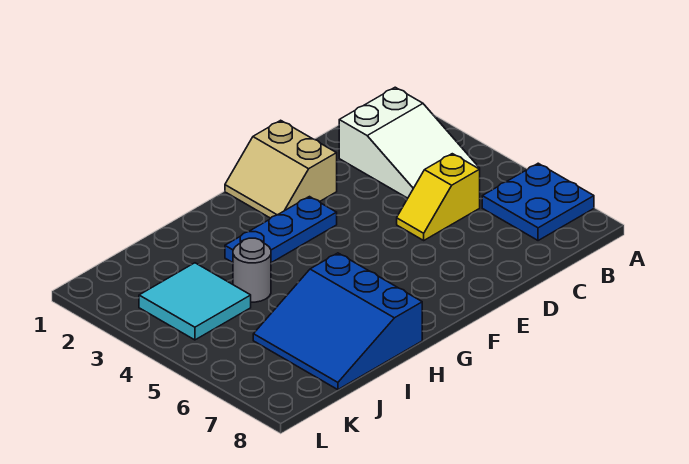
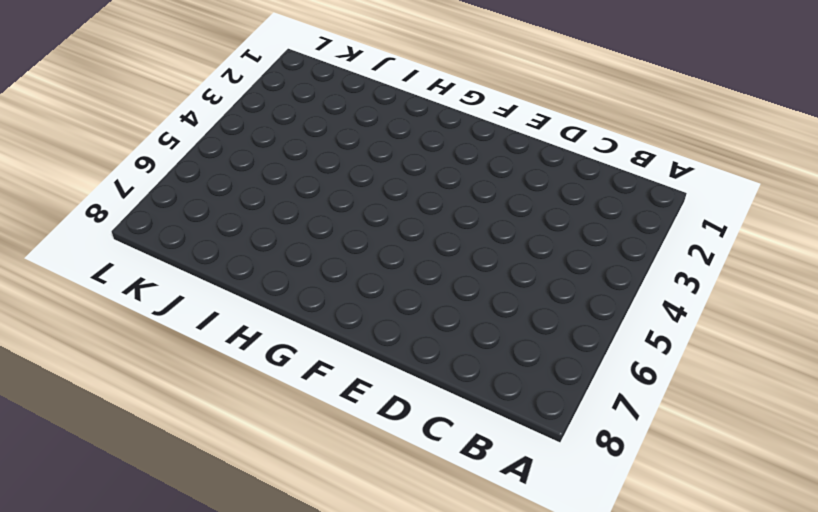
none -> blue 2x2 plate [482,163,594,241]
none -> white 2x3 slope [339,87,480,198]

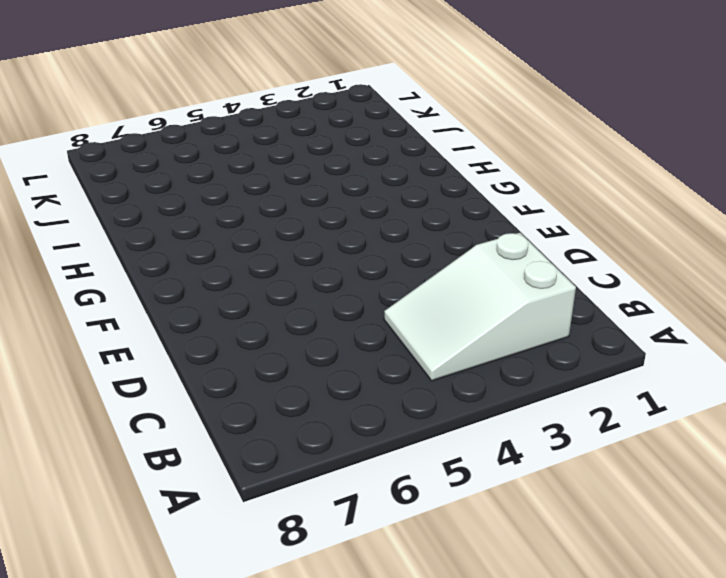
none -> blue 2x2 plate [482,163,594,241]
none -> yellow 1x2 slope [397,154,480,240]

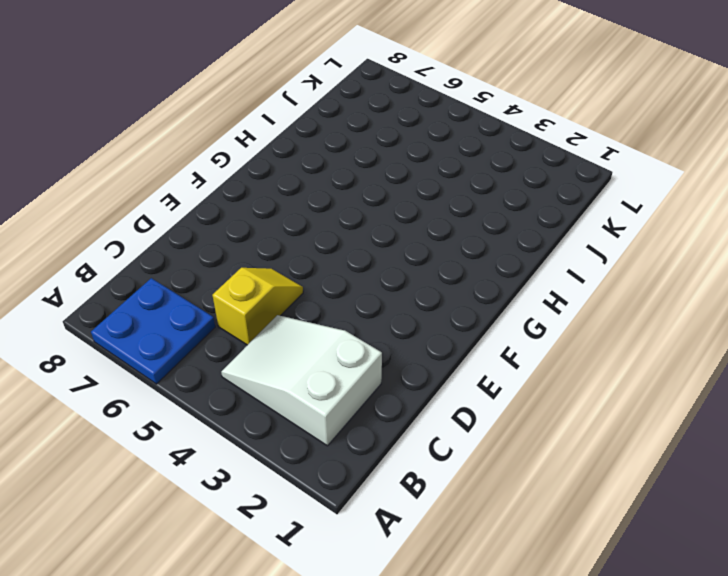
none -> tan 2x2 slope [225,120,337,218]
none -> blue 1x3 plate [225,197,337,263]

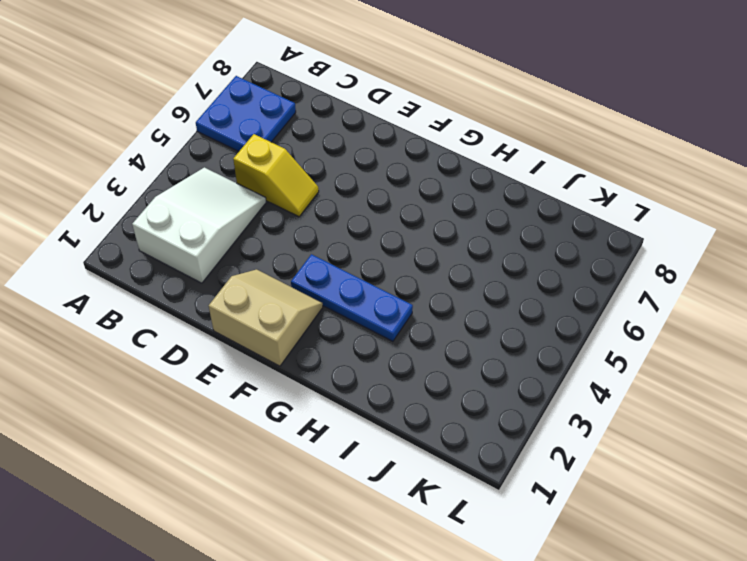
tan 2x2 slope [209,269,323,366] -> tan 2x2 slope turned to [225,120,337,218]
none -> blue 3x3 slope [253,253,422,390]
none -> grey 1x1 round brick [233,238,271,302]

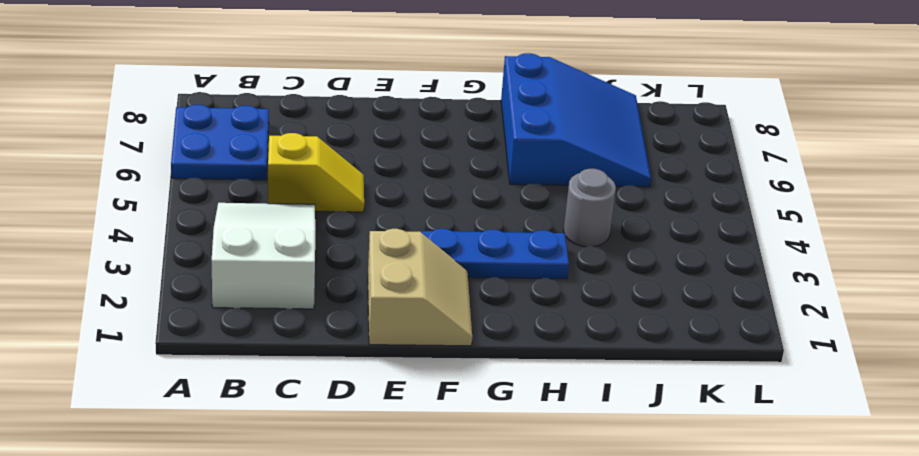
none -> cyan 2x2 tile [139,263,251,340]

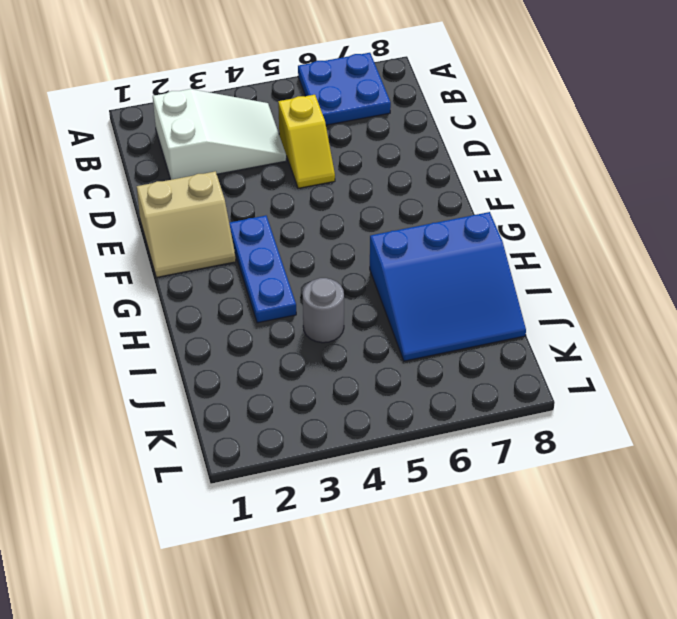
none -> cyan 2x2 tile [139,263,251,340]

